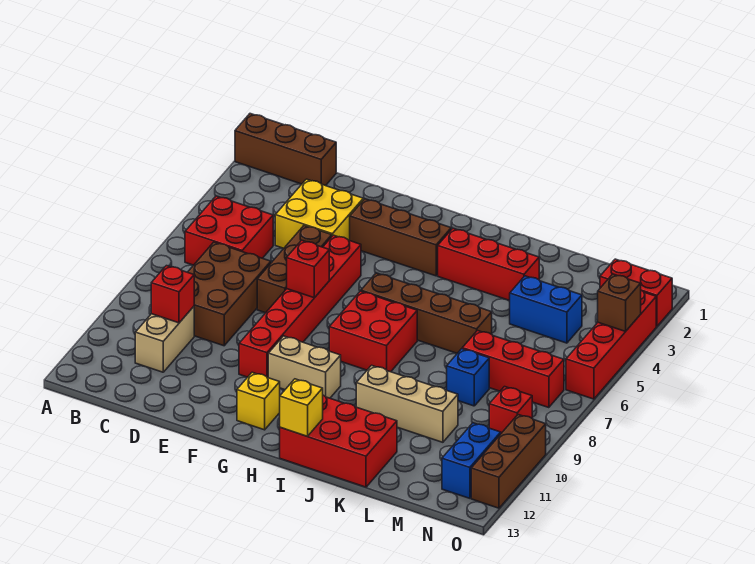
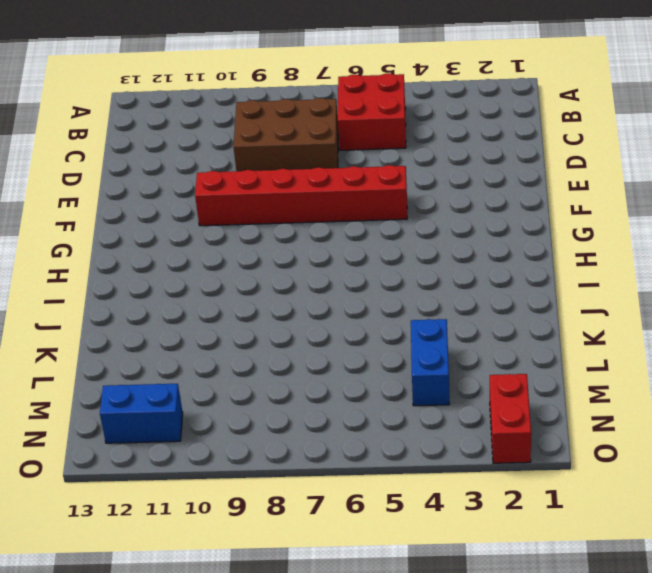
none -> brown 1x3 brick [235,114,336,186]
none -> tan 1x2 brick [135,307,194,372]
none -> yellow 2x2 brick [275,179,363,248]

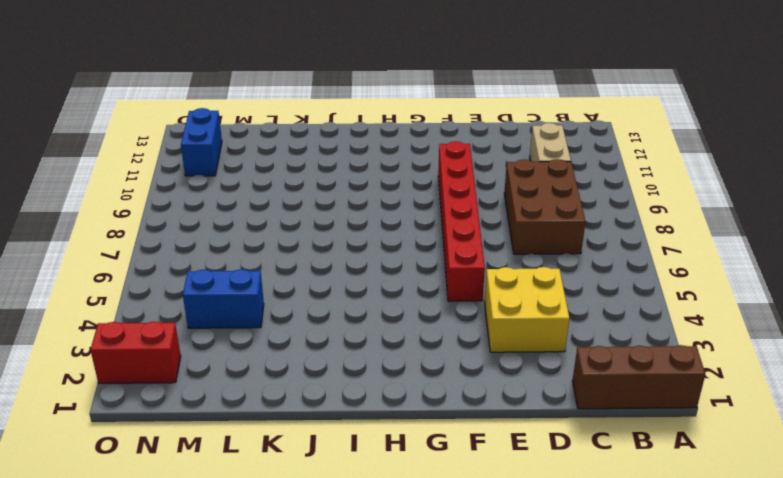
none -> red 2x2 brick [185,196,273,265]
none -> brown 1x3 brick [257,226,332,313]
none -> brown 1x3 brick [350,199,451,276]

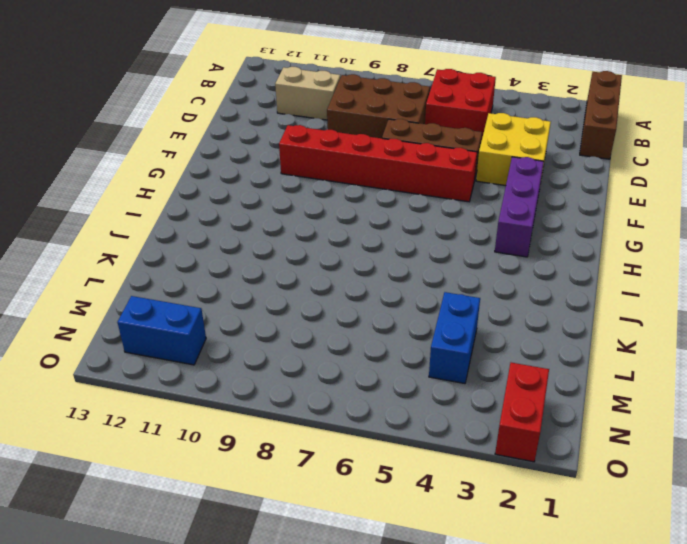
purple 1x3 brick [495,157,544,257] -> brown 1x3 brick [350,199,451,276]
none -> tan 1x2 brick [268,336,341,398]
none -> yellow 1x1 brick [237,372,280,430]
none -> brown 1x4 brick [361,273,492,353]

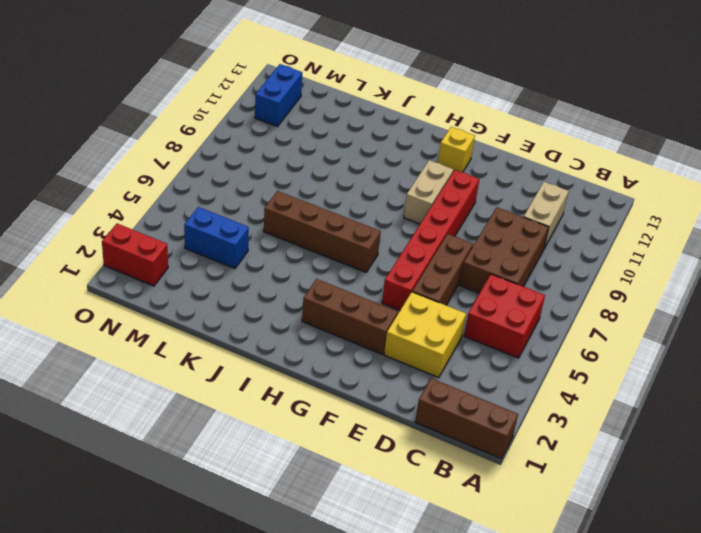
tan 1x2 brick [404,160,453,224] -> tan 1x2 brick turned to [268,336,341,398]
none -> red 2x2 brick [329,291,417,372]
none -> red 1x3 brick [438,228,539,301]
none -> red 2x3 brick [280,395,397,487]

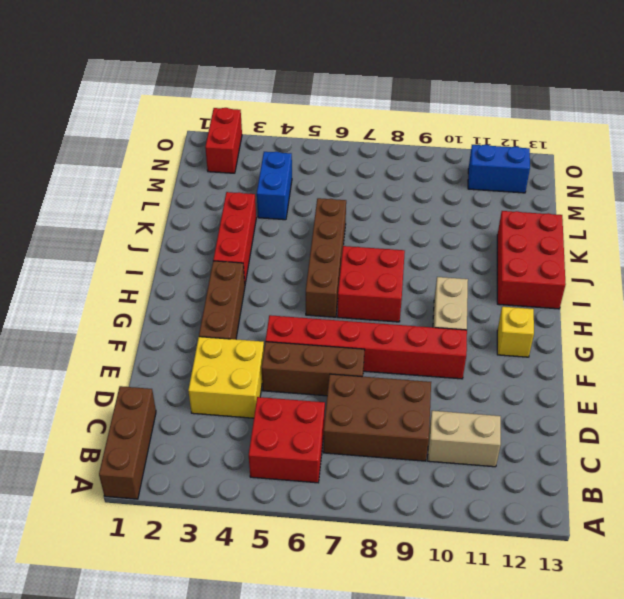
none -> tan 1x3 brick [356,365,458,442]
none -> red 1x3 brick [462,331,564,408]
none -> blue 1x1 brick [447,349,489,406]

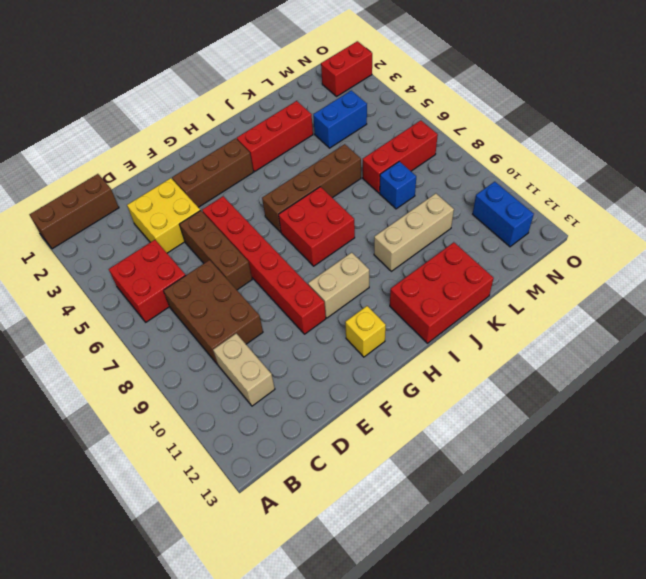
none -> red 1x1 brick [489,387,533,433]
none -> red 1x4 brick [566,290,656,399]
none -> brown 1x3 brick [471,415,546,508]

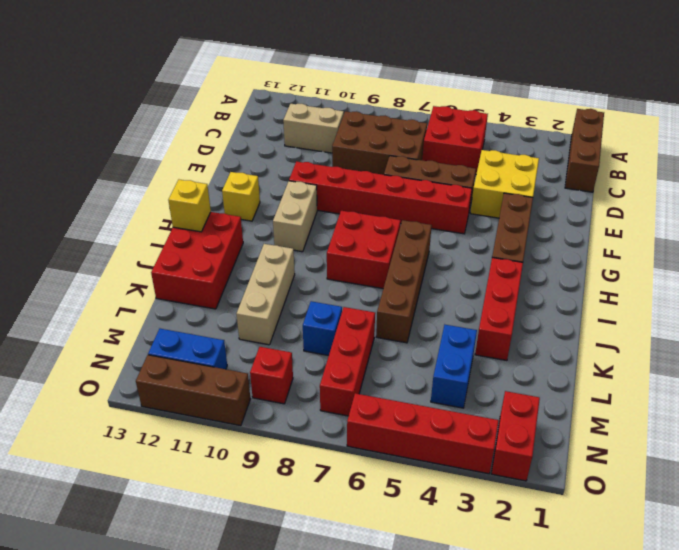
none -> red 1x1 brick [151,266,194,323]
none -> red 1x1 brick [287,240,329,298]
none -> brown 1x1 brick [598,274,641,331]

